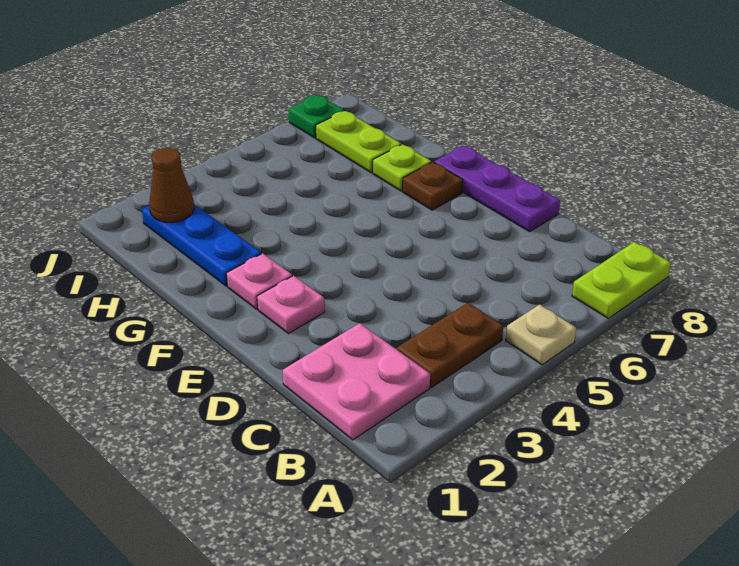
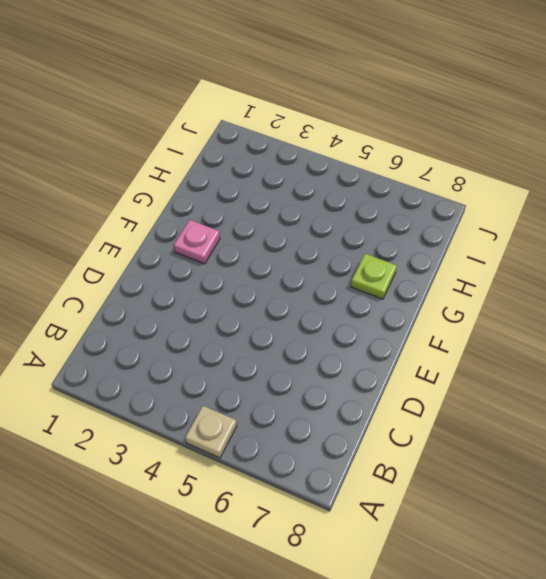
none -> lime 1x2 plate [572,242,671,319]
none -> pink 2x2 plate [283,323,430,440]
none -> brown 1x2 plate [397,303,503,387]

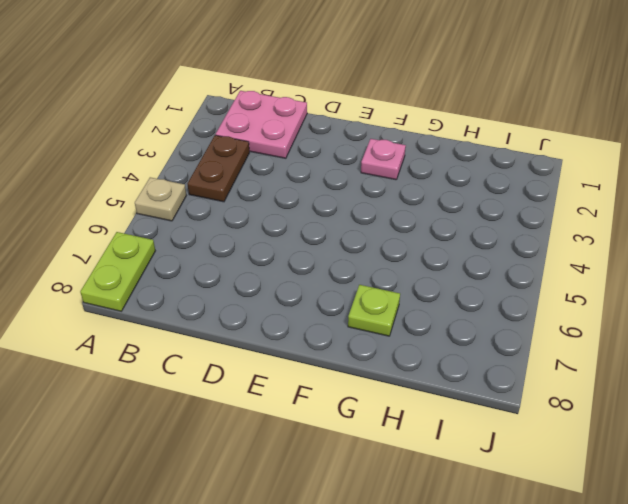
none -> purple 1x3 plate [434,146,560,232]
none -> pink 1x1 plate [257,276,325,334]
none -> brown 1x1 plate [403,162,463,210]

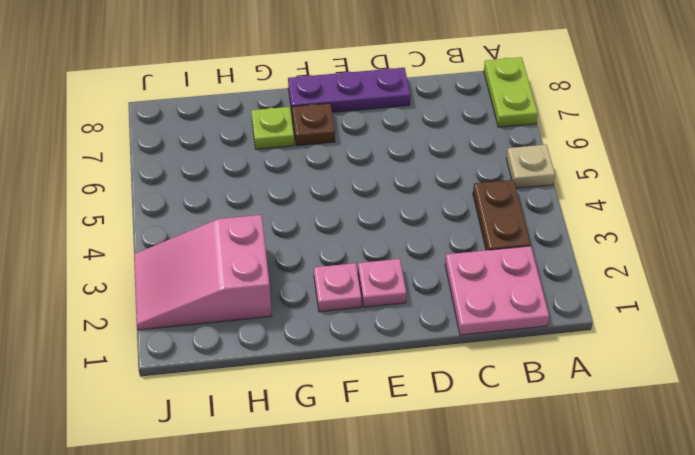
pink 2x3 slope [134,215,272,330] -> blue 1x3 plate [142,204,261,286]
none -> lime 1x2 plate [316,111,401,173]
none -> green 1x1 plate [289,95,344,138]
none -> brown 1x1 cone [149,148,194,222]

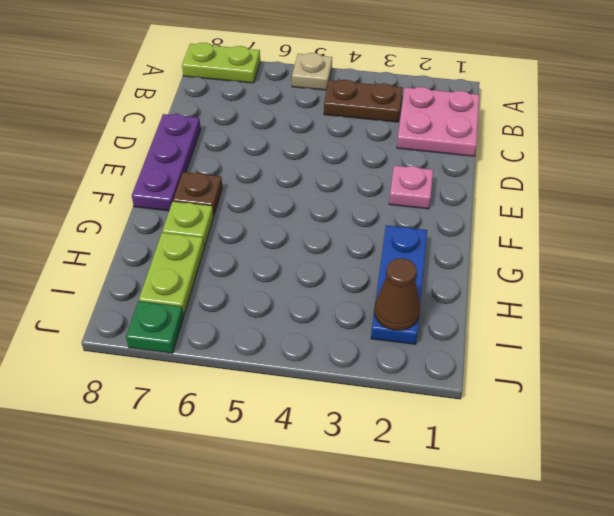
none -> pink 1x1 plate [226,253,292,309]

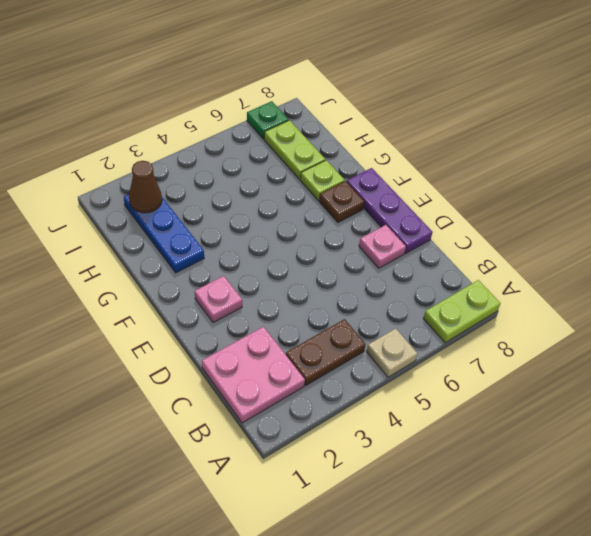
pink 1x1 plate [359,225,406,268] -> pink 1x1 plate moved to [226,253,292,309]

